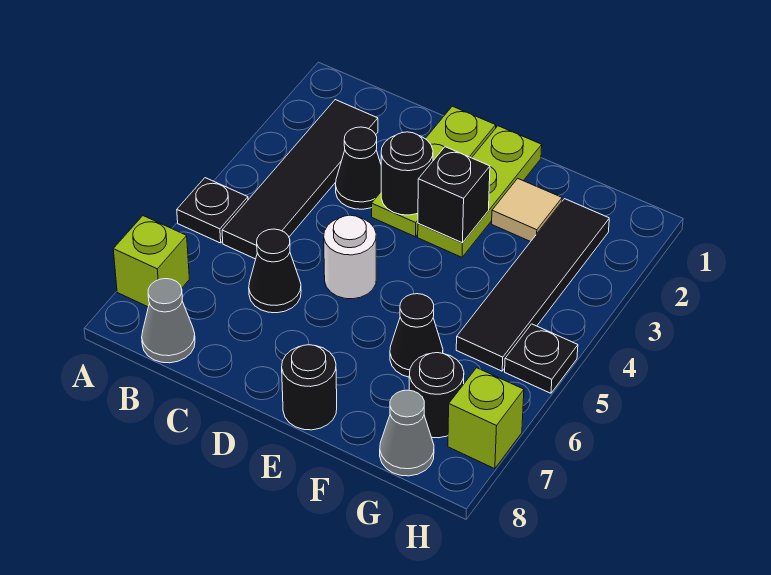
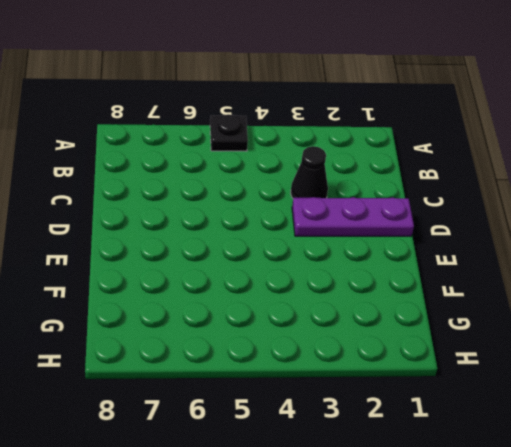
purple 1x3 plate [292,197,414,236] -> lime 1x3 plate [372,106,496,237]
none -> lime 1x1 brick [113,216,189,307]
none -> black 1x4 tile [222,100,378,259]
none -> grey 1x1 cone [142,279,195,363]

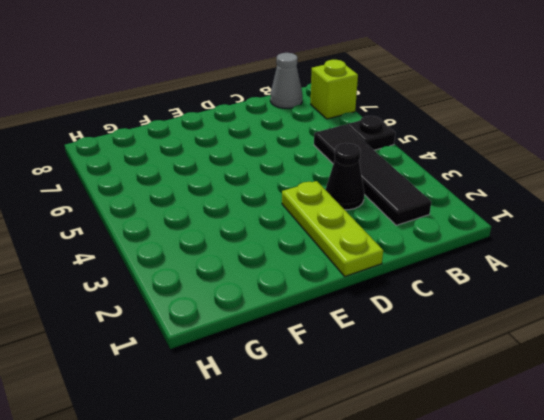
none -> black 1x1 cone [249,229,301,313]
none -> white 1x1 round brick [324,215,376,299]
none -> lime 1x3 plate [418,126,542,257]

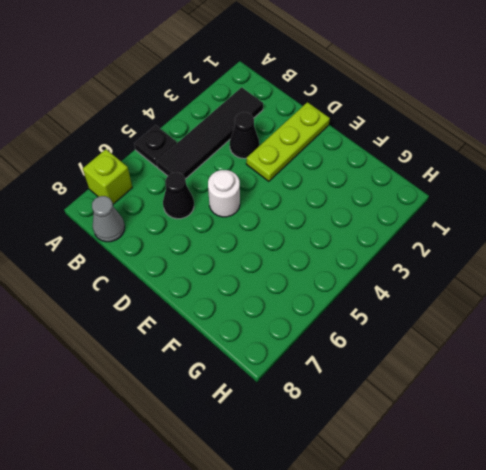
none -> lime 1x3 plate [418,126,542,257]
none -> black 1x1 round brick [282,345,337,430]
none -> tan 1x1 tile [492,178,562,242]

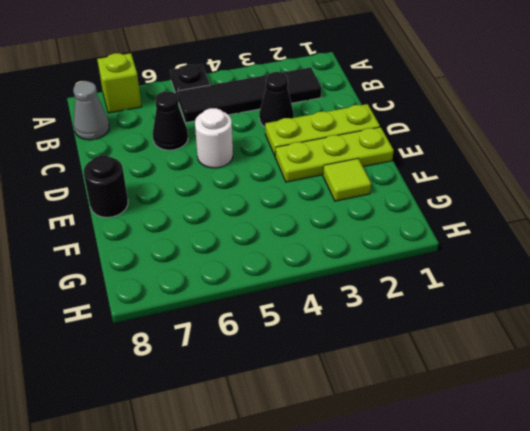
lime 1x1 tile [323,159,371,201] -> tan 1x1 tile [492,178,562,242]
none -> black 1x1 cone [390,294,443,377]
none -> black 1x4 tile [456,199,609,371]
none -> black 1x1 round brick [409,353,464,438]

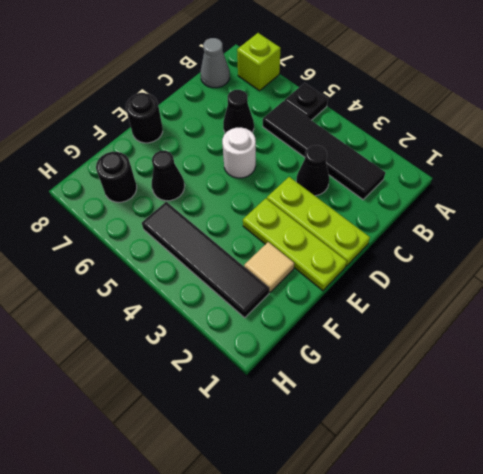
none -> grey 1x1 cone [380,390,434,476]
none -> black 1x1 plate [505,324,578,393]
none -> lime 1x1 brick [448,368,524,469]

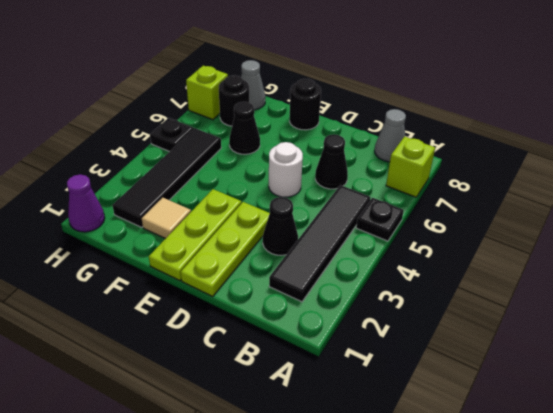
purple 1x1 cone [67,174,105,232] -> none
none -> black 1x1 round brick [381,132,433,215]
none -> black 1x1 brick [418,147,490,243]

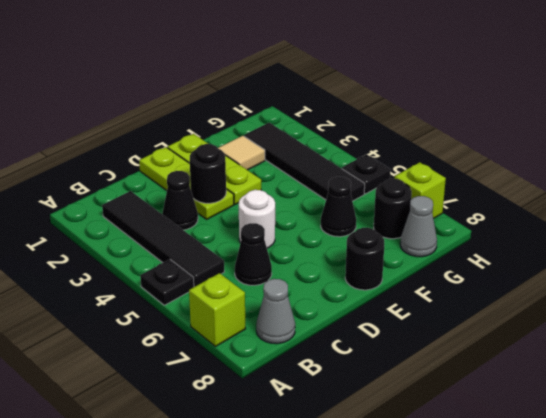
none -> black 1x1 brick [418,147,490,243]

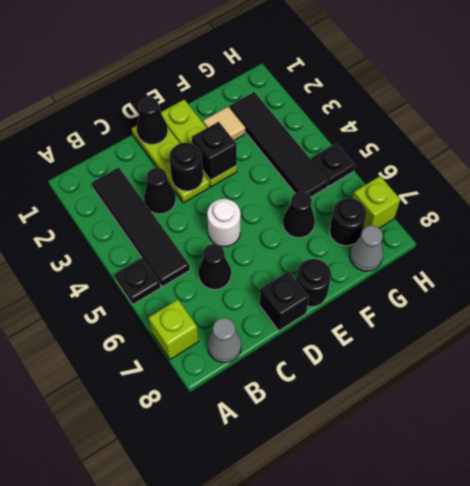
black 1x1 cone [137,97,168,144] -> none
black 1x1 brick [260,271,309,331] -> none

